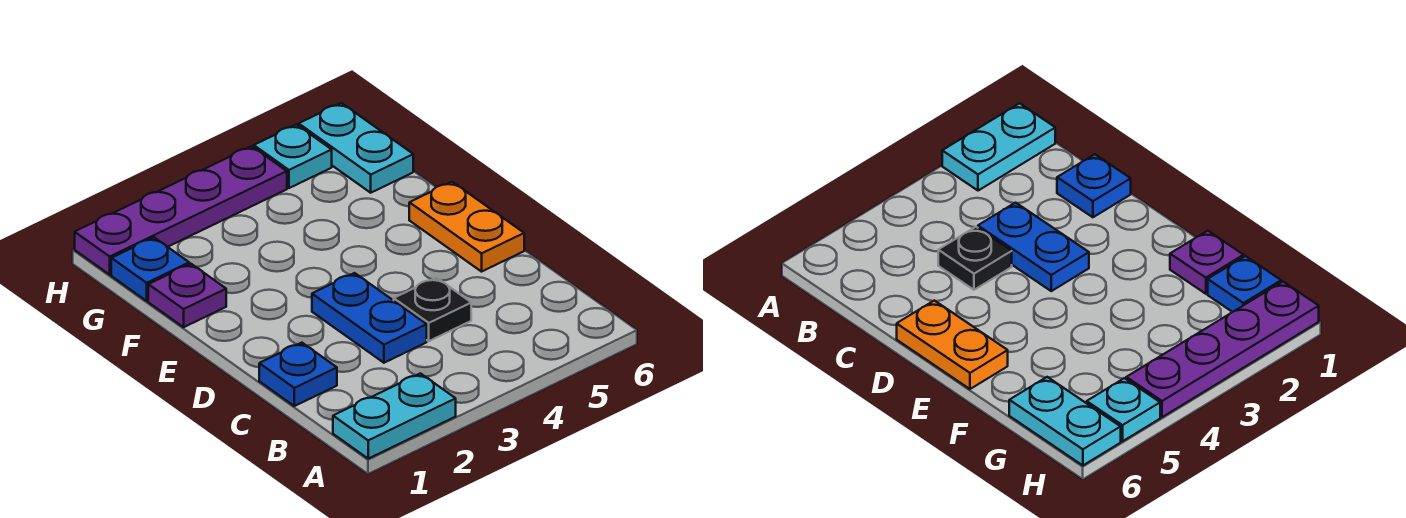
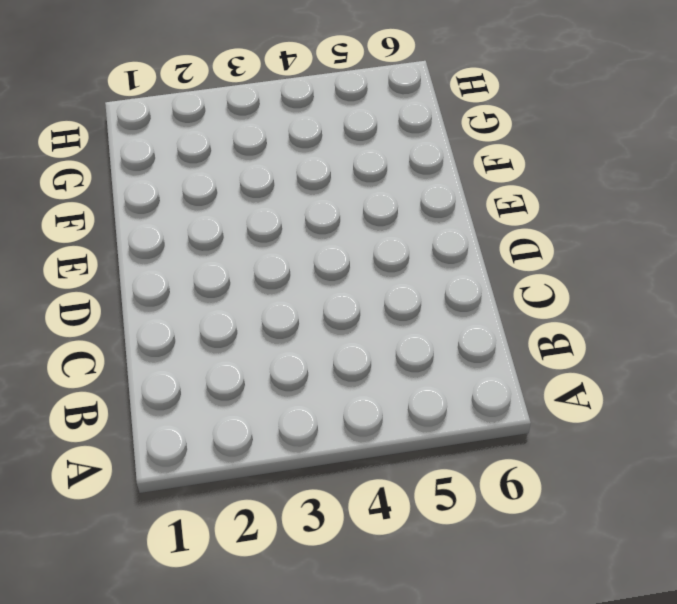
none -> cyan 1x2 plate [333,374,456,459]
none -> blue 1x1 plate [259,343,337,406]

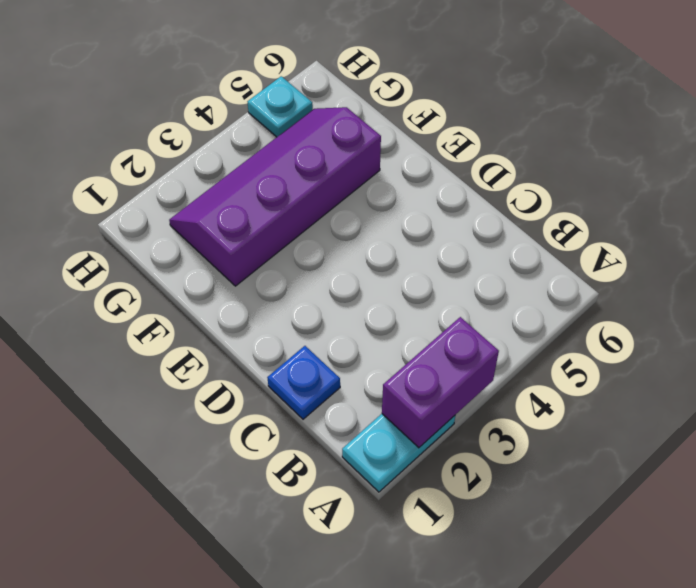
purple 1x2 brick [382,317,499,448] -> none
purple 2x4 slope [169,107,381,286] -> none
none -> blue 1x2 plate [312,273,427,363]
none -> black 1x1 plate [394,278,471,341]

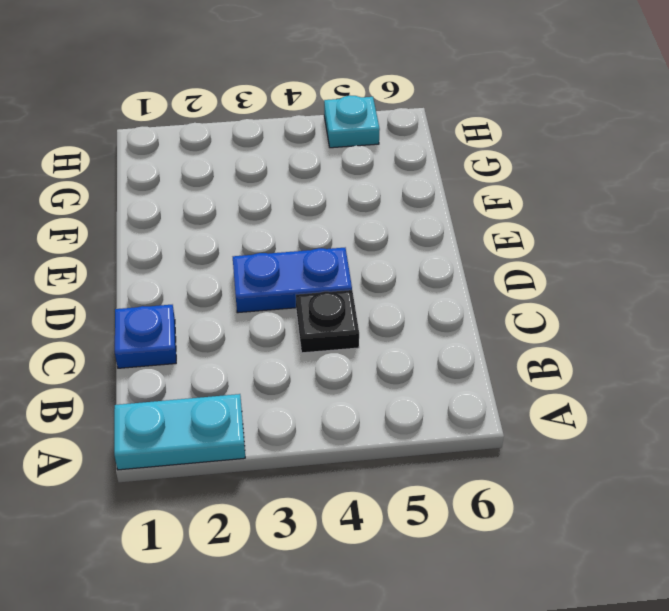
blue 1x2 plate [233,248,352,313] -> blue 1x2 plate turned to [312,273,427,363]
none -> orange 1x2 plate [409,182,524,272]
none -> purple 1x1 plate [148,264,226,327]

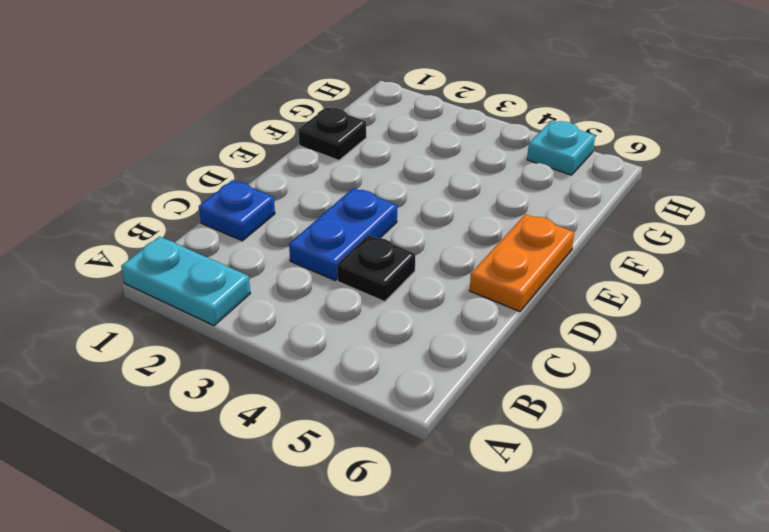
black 1x1 plate [298,107,366,160] -> purple 1x1 plate [148,264,226,327]
none -> blue 1x1 plate [111,238,189,301]
none -> cyan 1x2 plate [299,103,413,193]

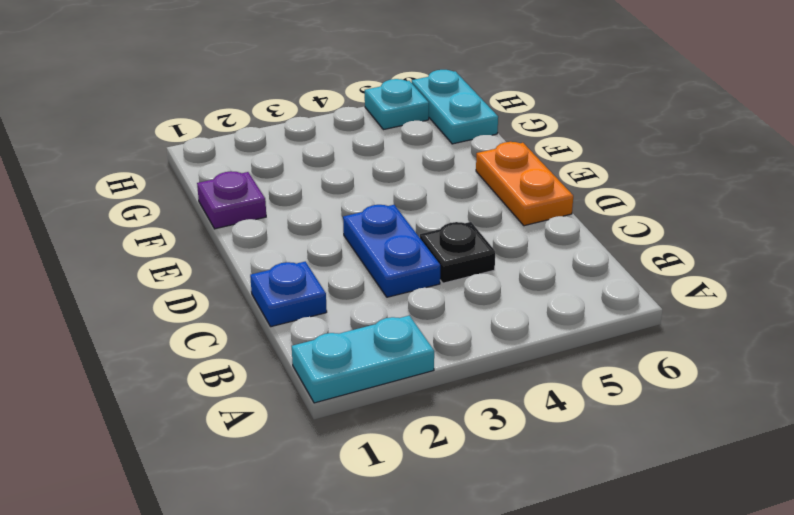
none -> blue 1x1 plate [111,238,189,301]
none -> purple 1x4 plate [75,146,287,275]

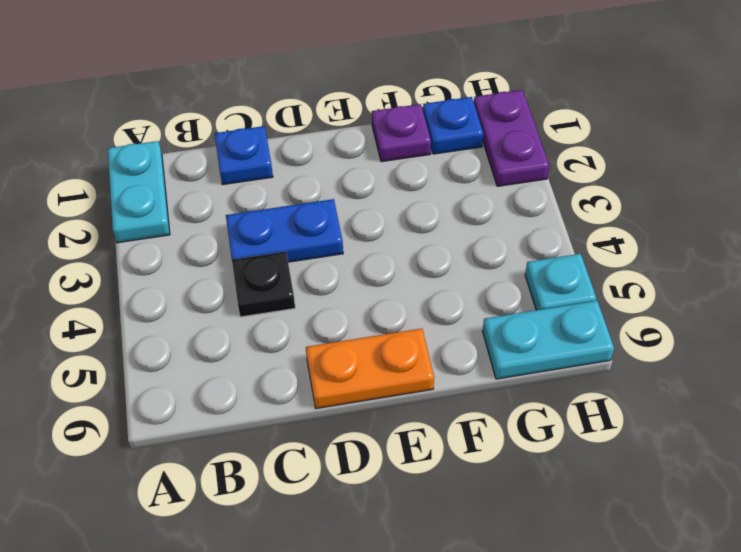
purple 1x2 plate [474,90,549,186] -> purple 1x4 plate [75,146,287,275]

